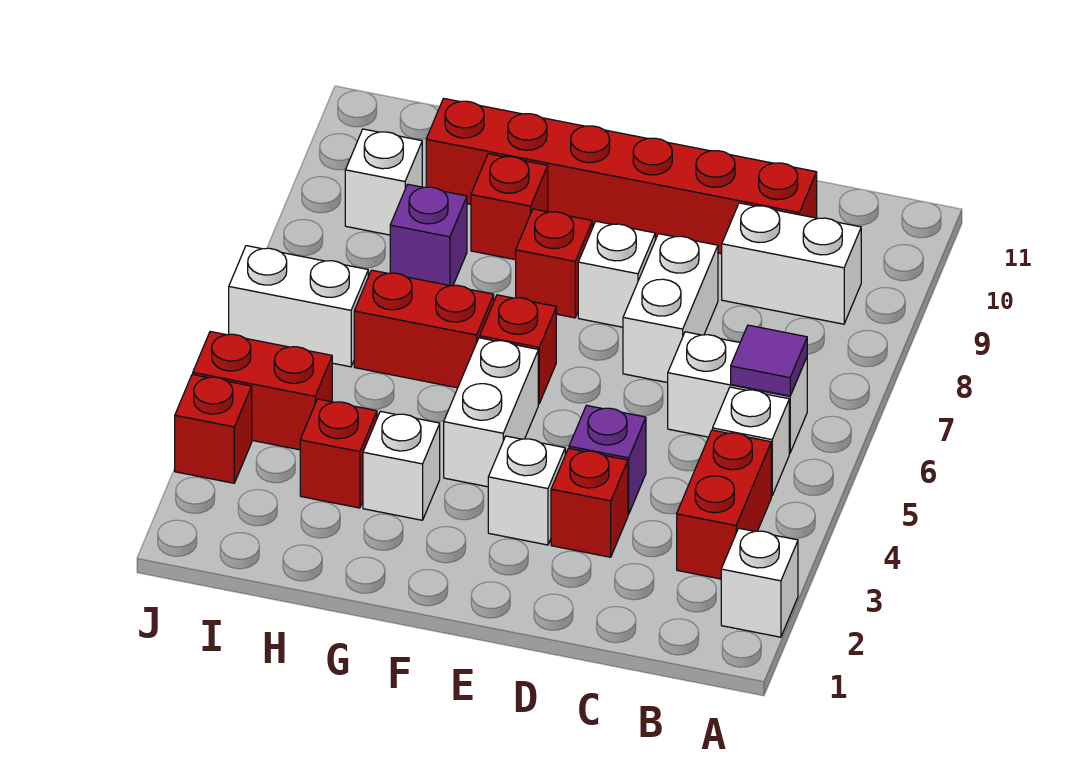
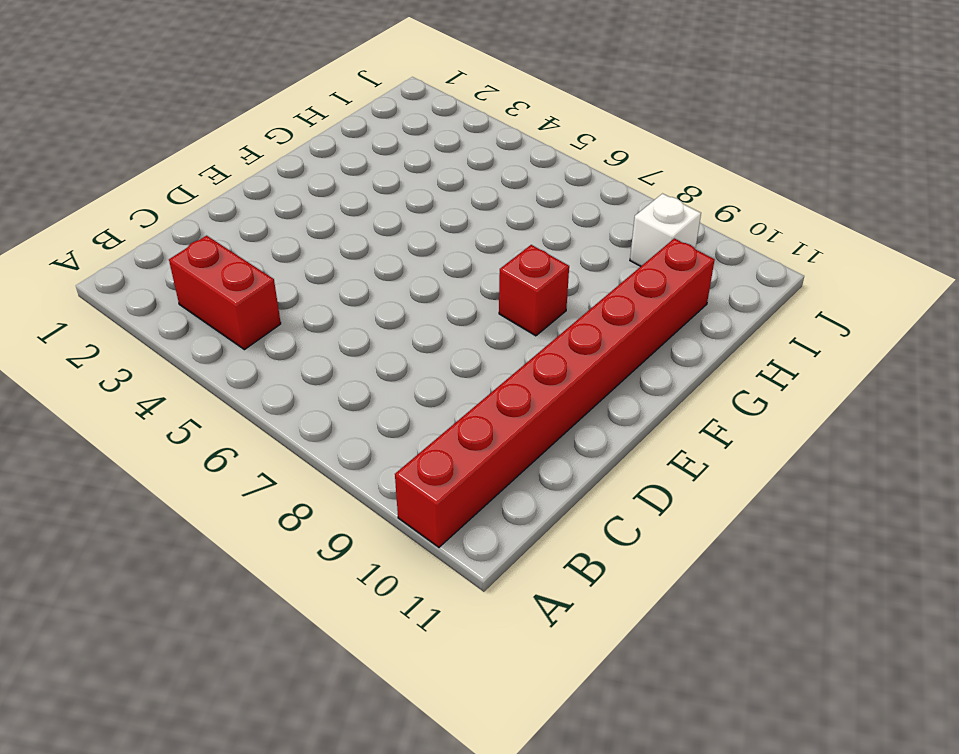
red 1x8 brick [395,238,715,547] -> red 1x6 brick [426,98,817,254]
none -> white 1x1 brick [721,528,798,637]
none -> white 1x1 brick [713,387,789,496]
none -> white 1x2 brick [668,332,807,453]

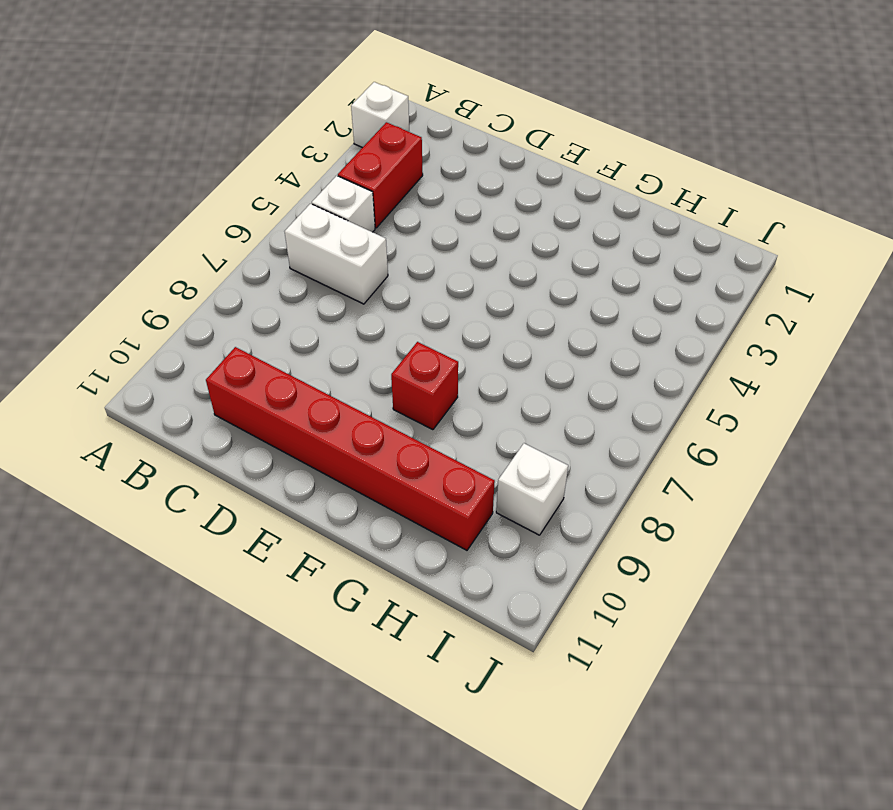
none -> white 1x2 brick [722,203,861,324]
none -> red 1x1 brick [551,448,628,557]
none -> purple 1x1 brick [569,405,646,514]

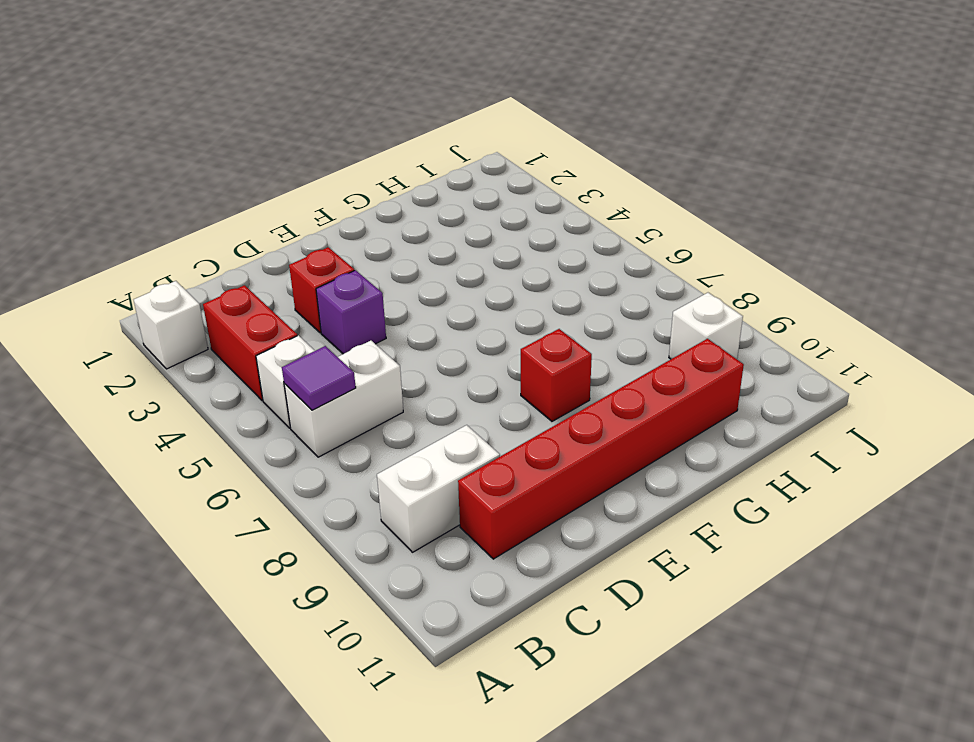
none -> white 1x2 brick [623,234,718,383]
none -> white 1x1 brick [488,436,565,545]
none -> white 1x1 brick [578,221,655,327]

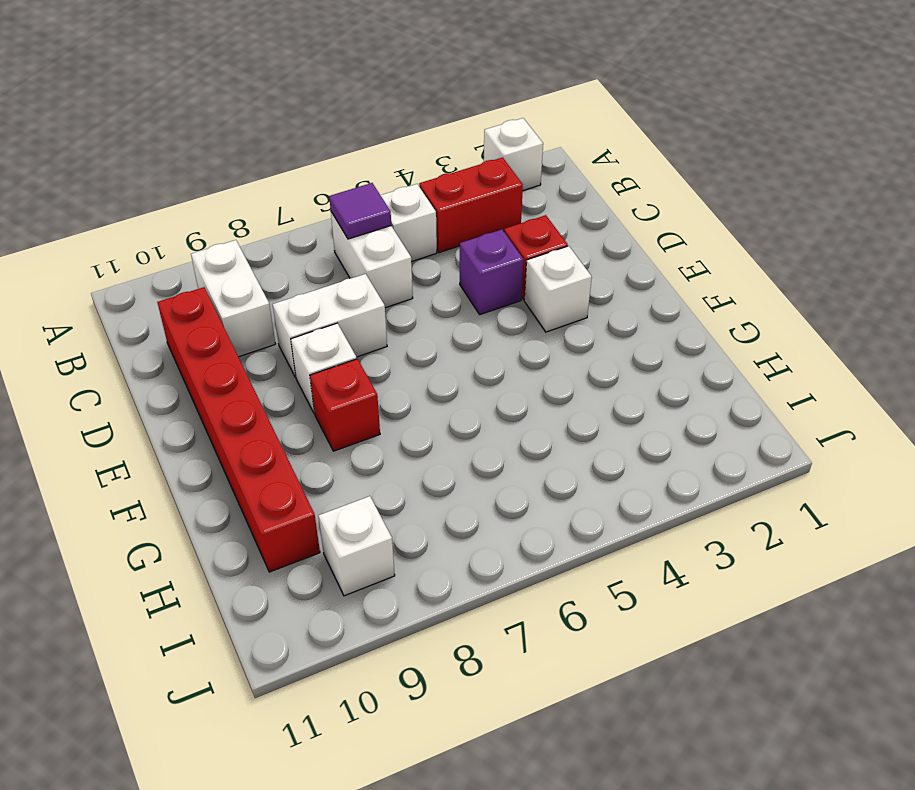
none -> white 1x2 brick [444,338,538,487]
none -> red 1x1 brick [480,295,556,404]
none -> white 1x1 brick [363,411,440,520]

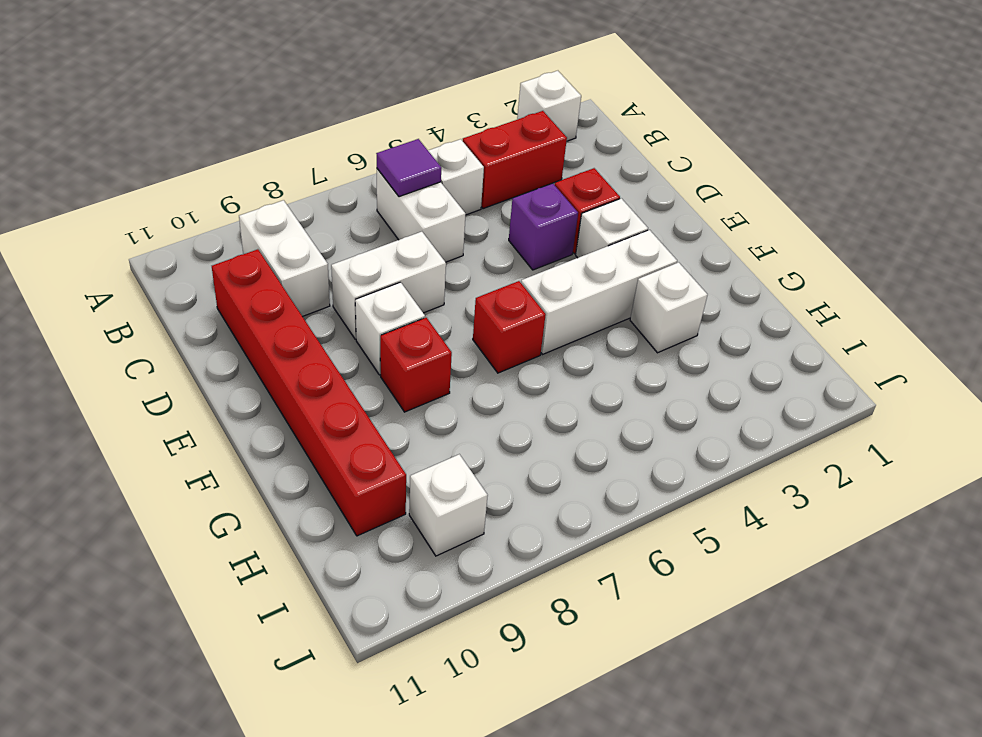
white 1x3 brick [521,230,677,354] -> white 1x2 brick [444,338,538,487]
none -> red 1x2 brick [354,270,494,388]
none -> red 1x1 brick [471,154,548,260]
none -> red 1x1 brick [300,399,377,508]

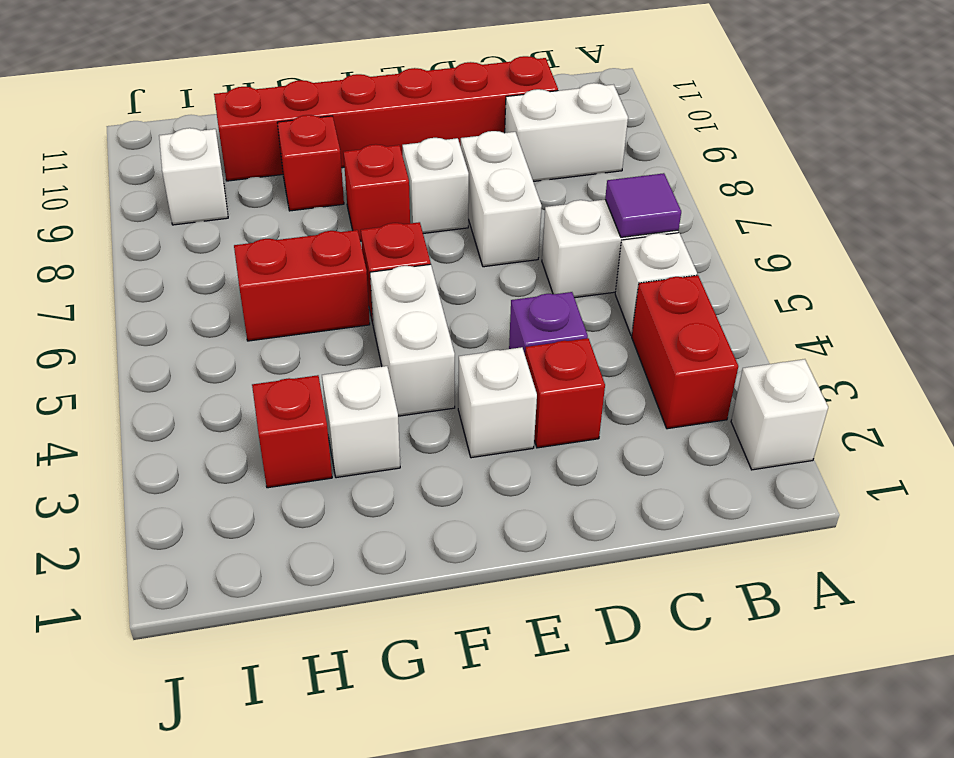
none -> purple 1x1 brick [390,184,467,286]
none -> red 1x2 brick [193,332,332,450]
none -> white 1x2 brick [229,246,368,367]

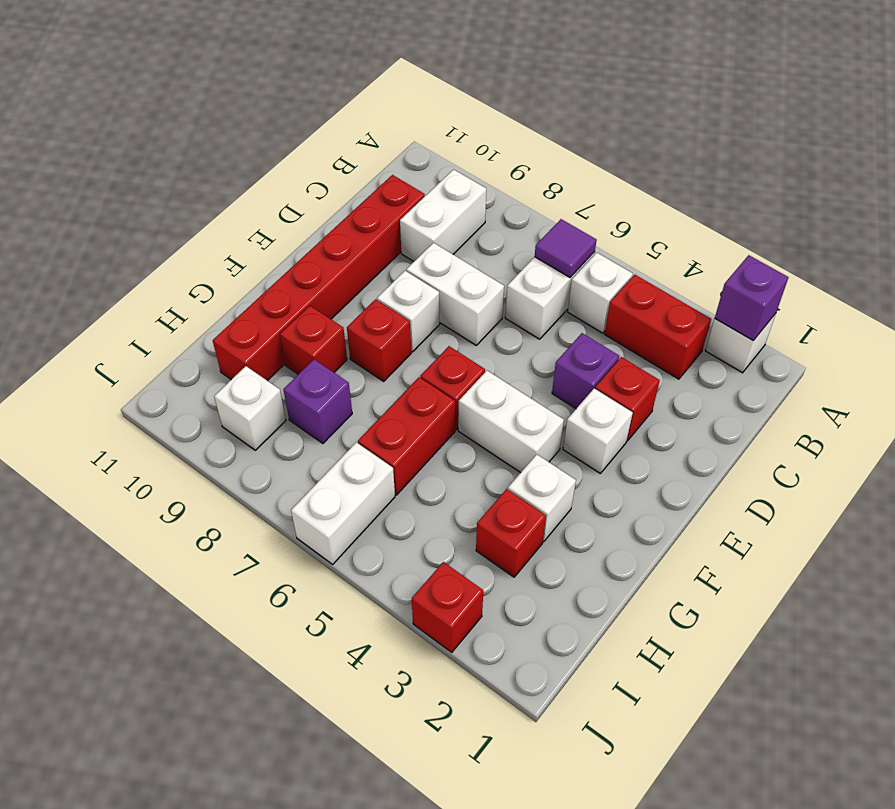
purple 1x1 brick [715,255,788,340] -> none
none -> red 1x2 brick [193,332,332,450]

